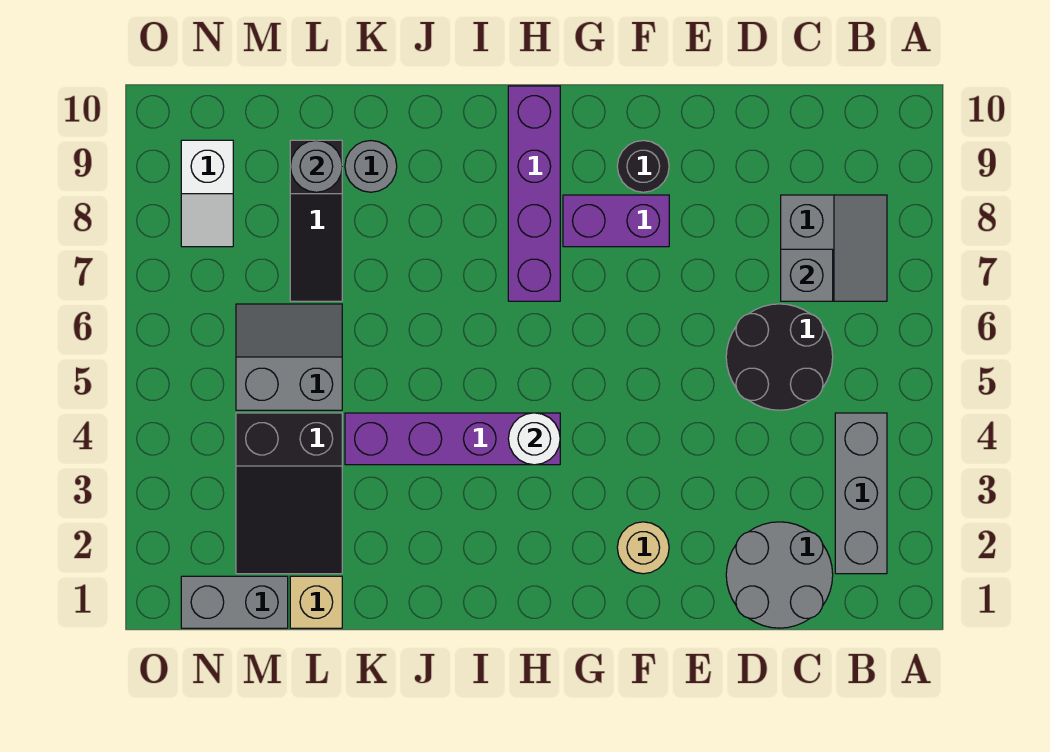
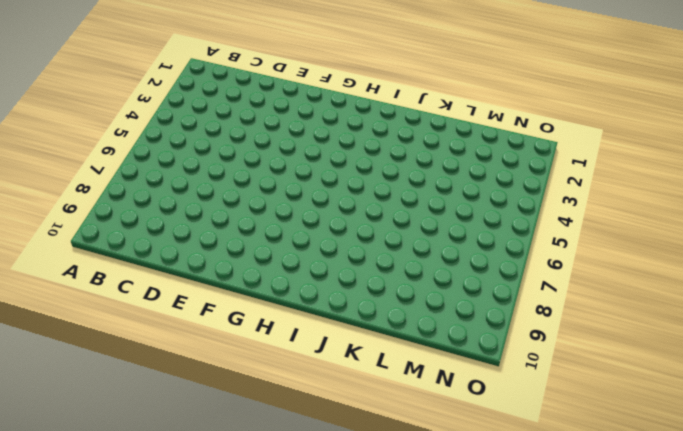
none -> grey 1x3 brick [835,413,887,574]
none -> grey 2x2 slope [781,195,887,301]
none -> grey 2x2 round brick [726,522,833,628]

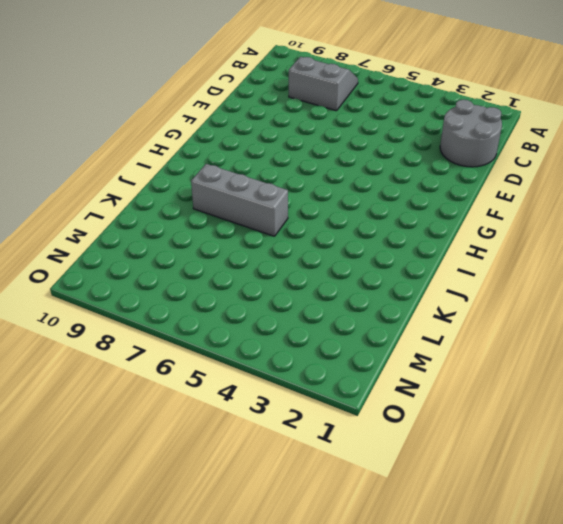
grey 1x3 brick [191,164,288,236] -> grey 1x3 brick moved to [835,413,887,574]
none -> black 2x2 round brick [726,304,833,410]
none -> tan 1x1 round brick [617,522,669,574]
none -> purple 1x2 brick [563,195,669,247]

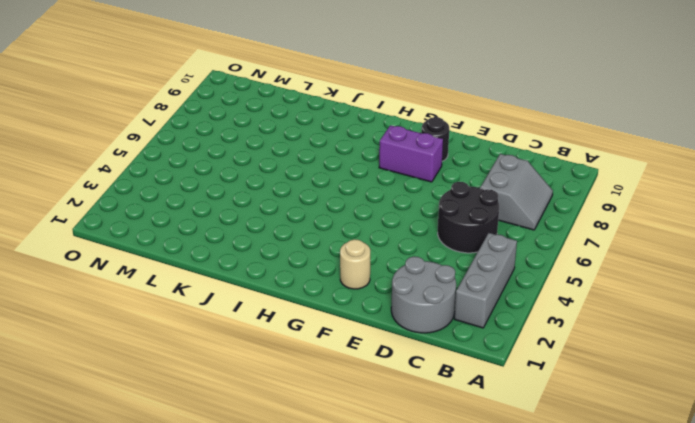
none -> purple 1x4 brick [345,413,560,465]
none -> purple 1x4 brick [508,86,560,301]
none -> grey 1x1 round brick [345,141,397,192]

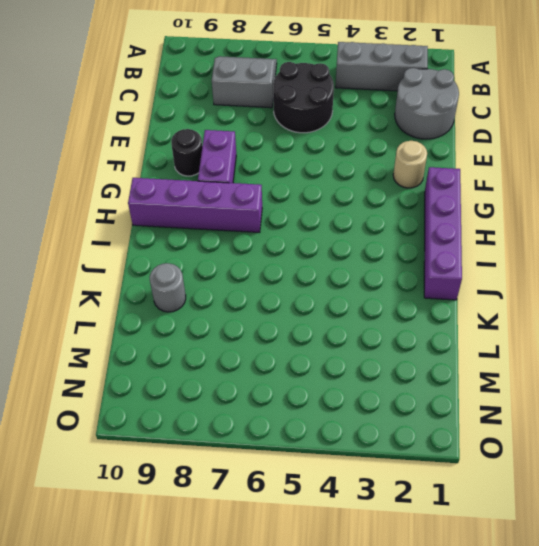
purple 1x4 brick [424,167,462,300] -> purple 1x4 brick moved to [345,413,560,465]
none -> tan 1x1 brick [290,576,342,628]
none -> black 2x3 slope [236,413,342,574]
none -> grey 2x2 slope [236,304,342,410]

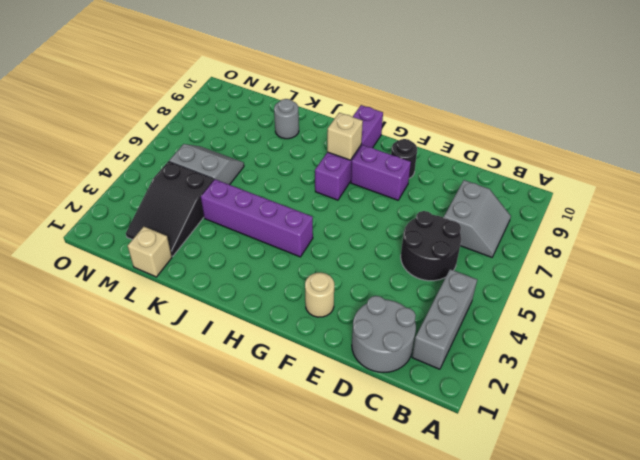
tan 1x1 brick [327,113,363,160] -> none
none -> black 1x3 slope [290,140,342,301]
none -> grey 1x2 brick [181,576,288,628]
none -> white 1x2 slope [181,140,233,247]

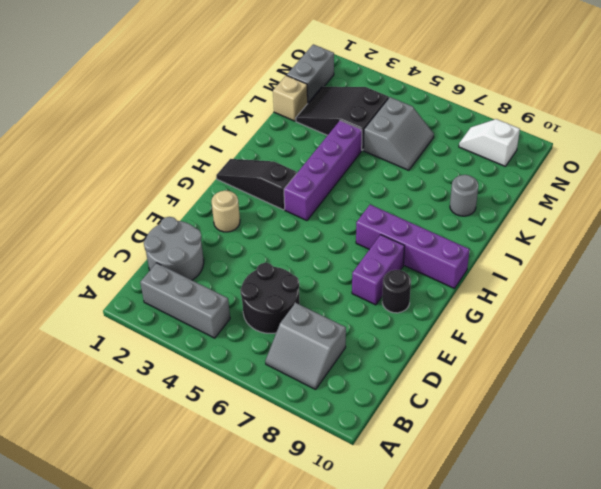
black 1x3 slope [216,159,297,210] -> black 1x3 slope moved to [290,140,342,301]
none -> grey 1x1 brick [781,249,833,301]
none -> white 1x1 round brick [508,413,560,465]
none -> grey 1x1 round brick [290,140,342,192]

